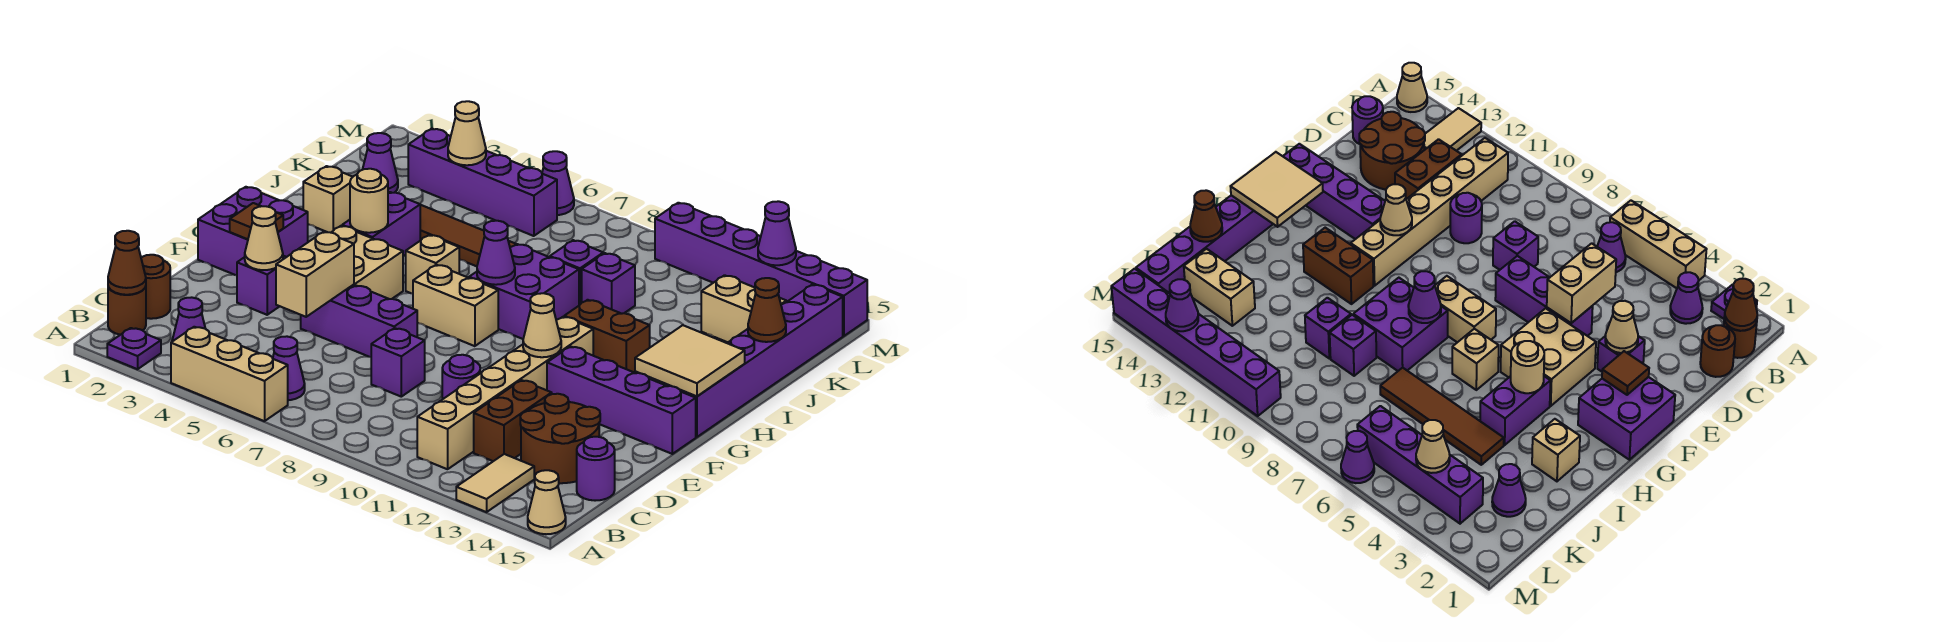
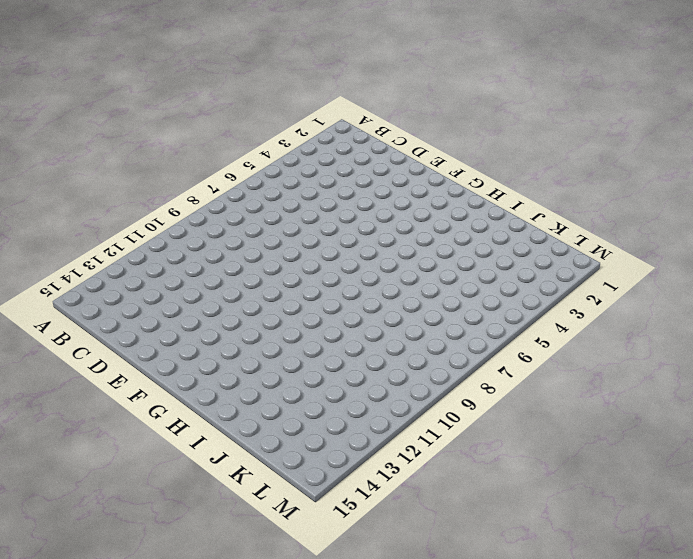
none -> purple 1x1 plate [107,328,161,369]
none -> tan 1x3 brick [171,327,288,421]
none -> tan 1x2 tile [456,454,534,512]
none -> tan 1x1 cone [528,470,566,534]

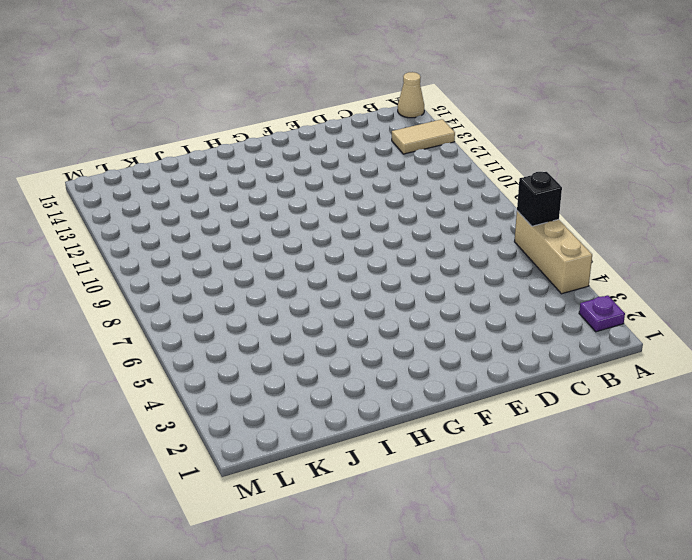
black 1x1 brick [517,172,562,226] -> none
none -> brown 1x1 round brick [108,286,146,335]
none -> purple 1x1 cone [172,297,205,342]
none -> purple 1x1 cone [273,336,305,400]
none -> tan 1x6 brick [417,317,593,469]

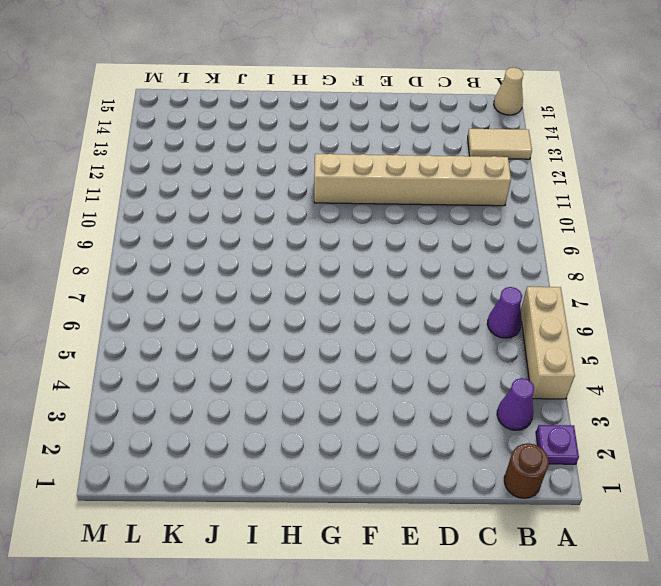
none -> brown 1x1 round brick [141,255,170,319]
none -> brown 1x2 brick [474,380,552,461]
none -> brown 2x2 round brick [520,394,600,483]
none -> purple 1x1 round brick [577,437,615,501]

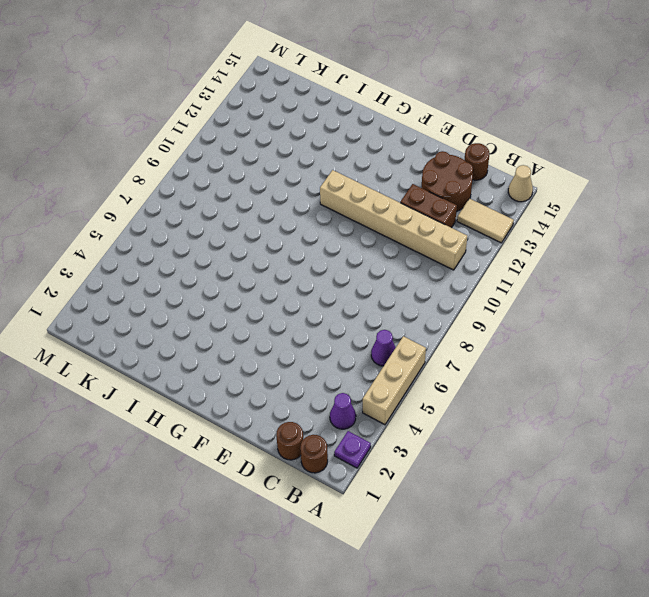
brown 1x1 round brick [465,143,489,180] -> purple 1x1 round brick [577,437,615,501]
none -> purple 1x1 brick [371,328,425,397]
none -> purple 1x1 round brick [442,355,480,399]
none -> purple 1x1 brick [237,256,286,315]
none -> purple 1x3 brick [301,285,417,357]

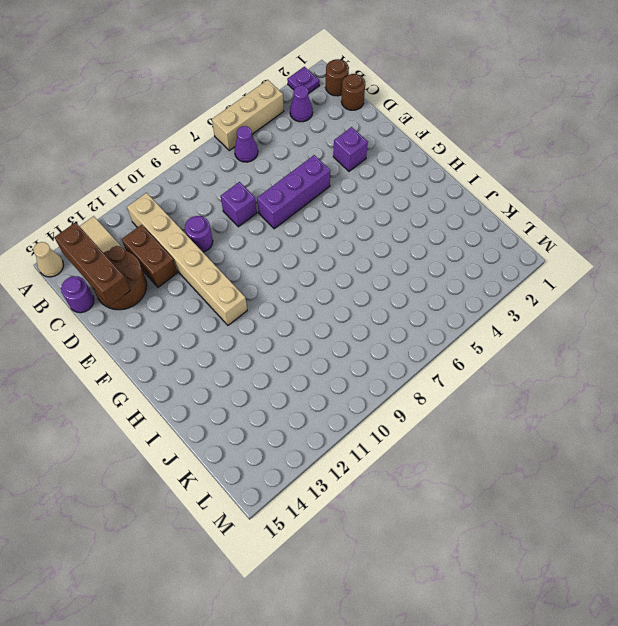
brown 1x3 brick [54,222,130,306] -> none
none -> purple 2x2 brick [198,187,308,275]
none -> tan 2x2 brick [331,226,403,299]
none -> purple 1x4 brick [547,347,696,454]
none -> tan 1x2 brick [413,265,498,346]

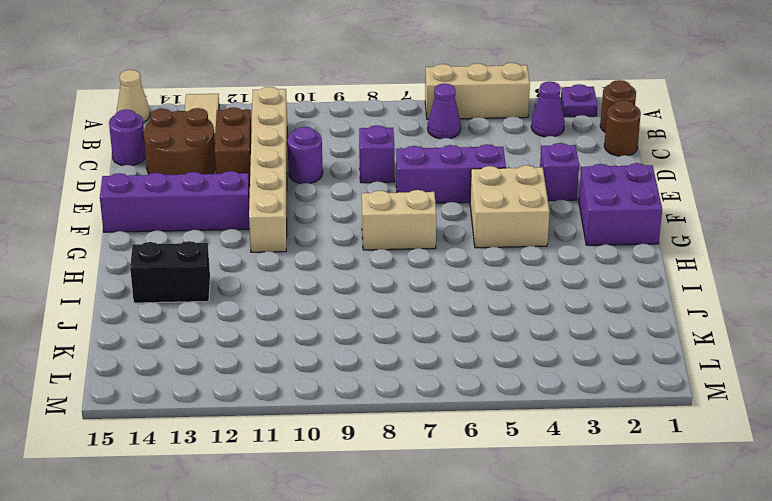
black 1x2 brick [130,241,210,303] -> none
none -> purple 1x6 brick [667,284,843,437]
none -> purple 1x2 brick [342,192,420,256]
none -> tan 1x1 brick [406,235,459,294]
none -> purple 2x2 brick [469,244,579,339]

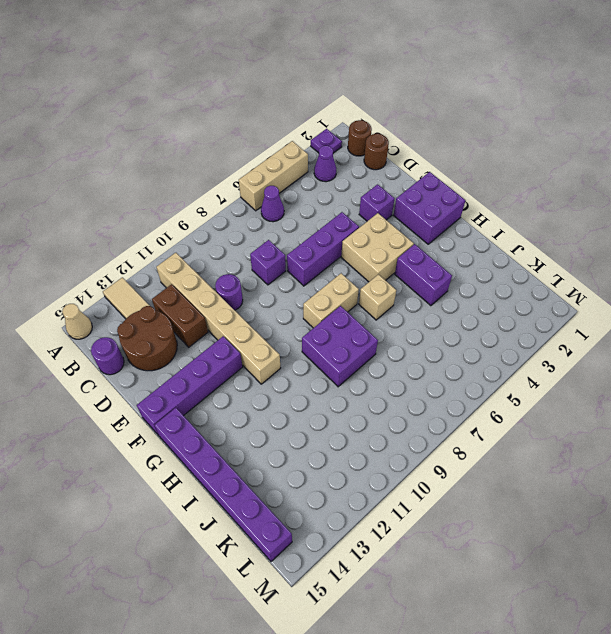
none -> brown 1x2 brick [564,300,650,373]
none -> tan 1x1 brick [303,166,352,233]
none -> brown 1x4 tile [420,205,516,266]
none -> purple 1x1 brick [550,240,603,305]

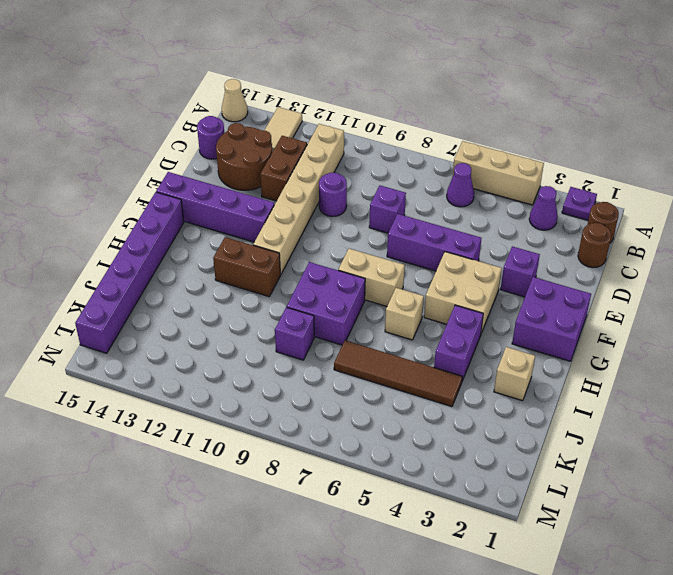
none -> purple 1x1 brick [582,253,635,314]
none -> purple 1x1 cone [362,133,398,193]
none -> tan 1x2 brick [701,275,786,342]
none -> purple 1x4 brick [408,129,557,236]

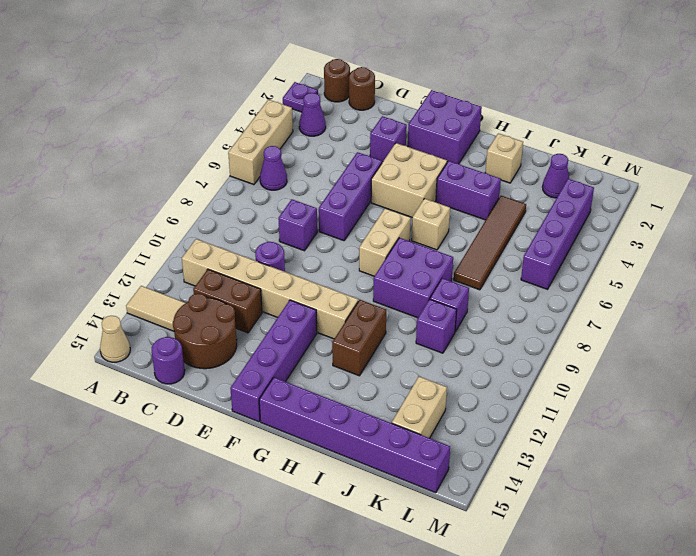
none -> purple 1x1 cone [542,151,574,215]
none -> purple 1x6 brick [655,203,867,336]
none -> brown 1x1 cone [108,231,146,295]
none -> tan 1x2 brick [276,232,354,317]

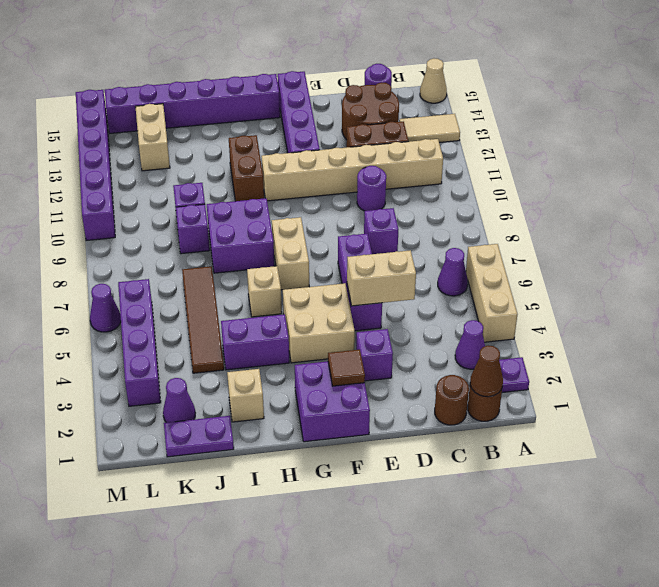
purple 1x2 plate [164,416,234,457] -> none
none -> tan 1x1 cone [245,206,283,270]
none -> tan 1x1 cone [523,293,561,357]
none -> tan 2x2 tile [635,325,745,396]
none -> tan 1x1 round brick [350,169,388,233]

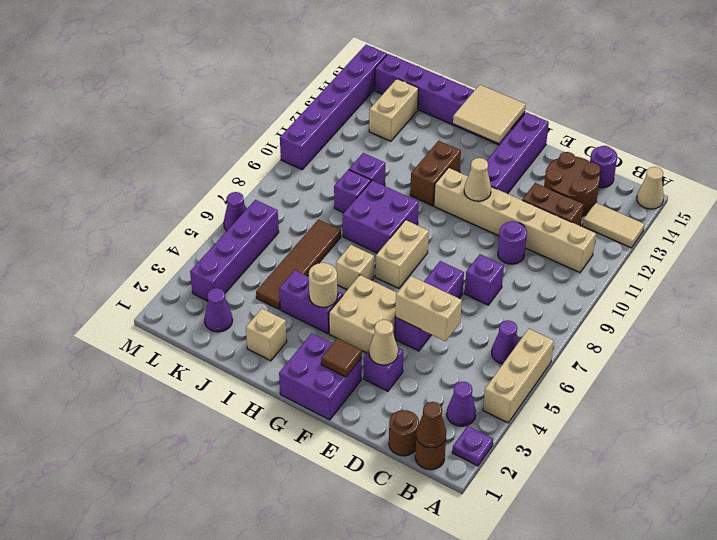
none -> purple 1x1 cone [477,221,515,285]
none -> brown 1x1 cone [748,278,786,342]
none -> tan 1x1 cone [448,101,486,165]
none -> purple 1x1 cone [758,201,796,265]

